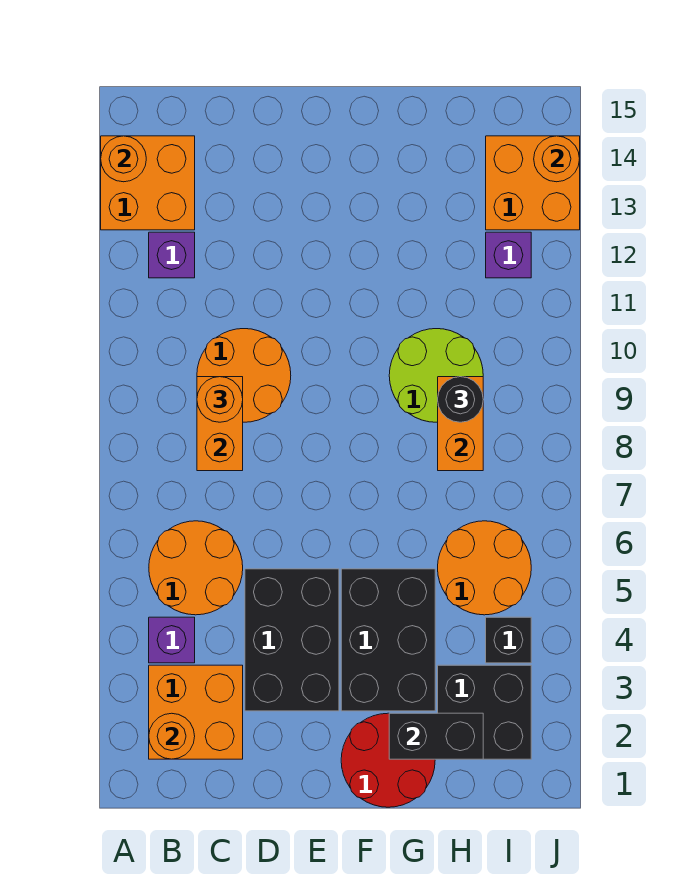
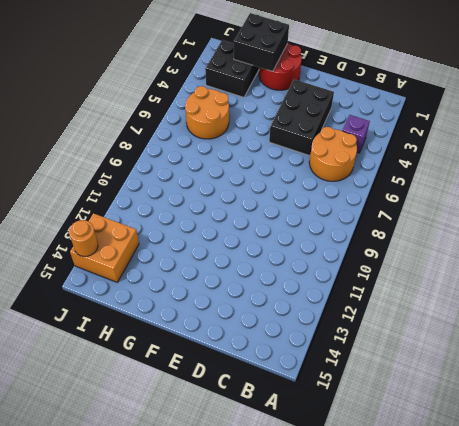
black 2x2 brick [234,13,289,71] -> black 1x2 brick [389,713,483,759]
none -> orange 2x2 brick [101,136,195,230]
none -> orange 2x2 brick [149,665,243,759]
none -> purple 1x1 brick [149,232,195,278]

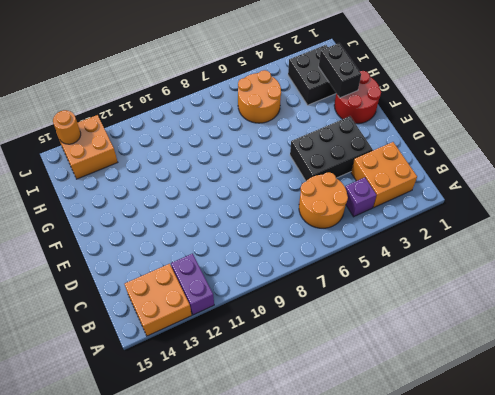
purple 1x2 brick [171,254,214,315] -> purple 1x1 brick [149,232,195,278]
none -> orange 2x2 round brick [197,329,291,422]
none -> black 2x3 brick [341,569,435,711]
none -> lime 2x2 round brick [389,329,483,422]

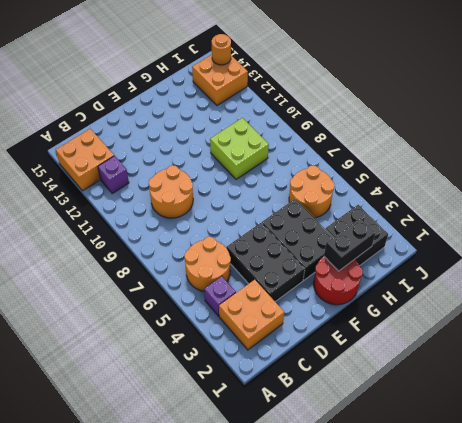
lime 2x2 brick [210,118,269,179] -> lime 2x2 round brick [389,329,483,422]
none -> black 1x1 brick [486,617,531,663]
none -> purple 1x1 brick [486,232,531,278]
none -> orange 1x1 round brick [101,136,146,182]

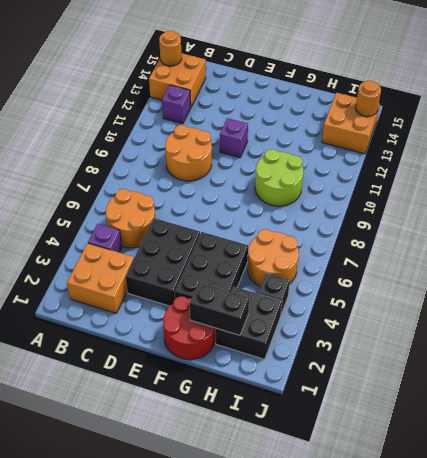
purple 1x1 brick [220,118,248,158] -> purple 1x1 brick moved to [486,232,531,278]
none -> orange 1x1 round brick [149,713,195,759]
none -> orange 1x2 brick [197,377,243,471]
none -> orange 1x2 brick [438,377,483,471]

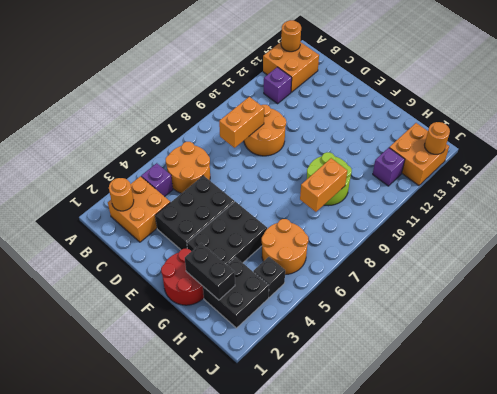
none -> orange 1x1 round brick [197,377,243,422]
none -> black 1x1 round brick [438,377,483,422]

